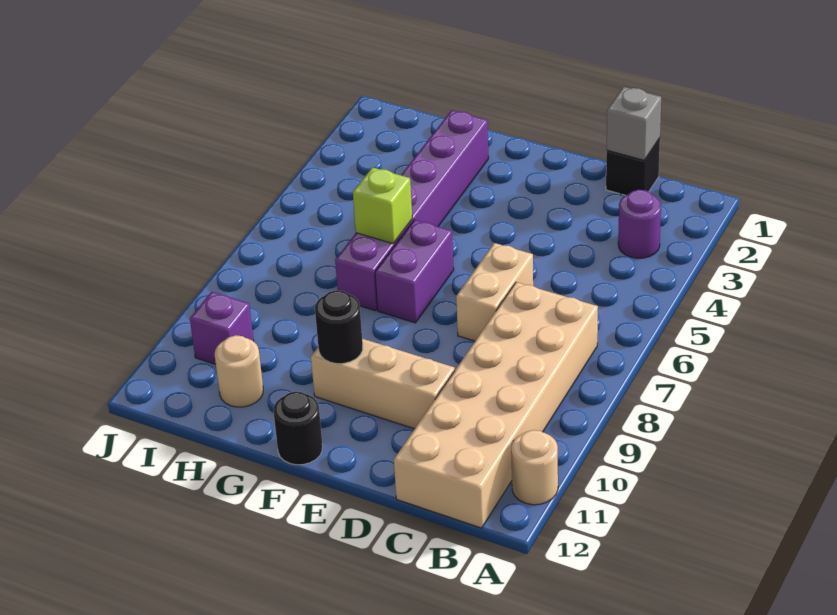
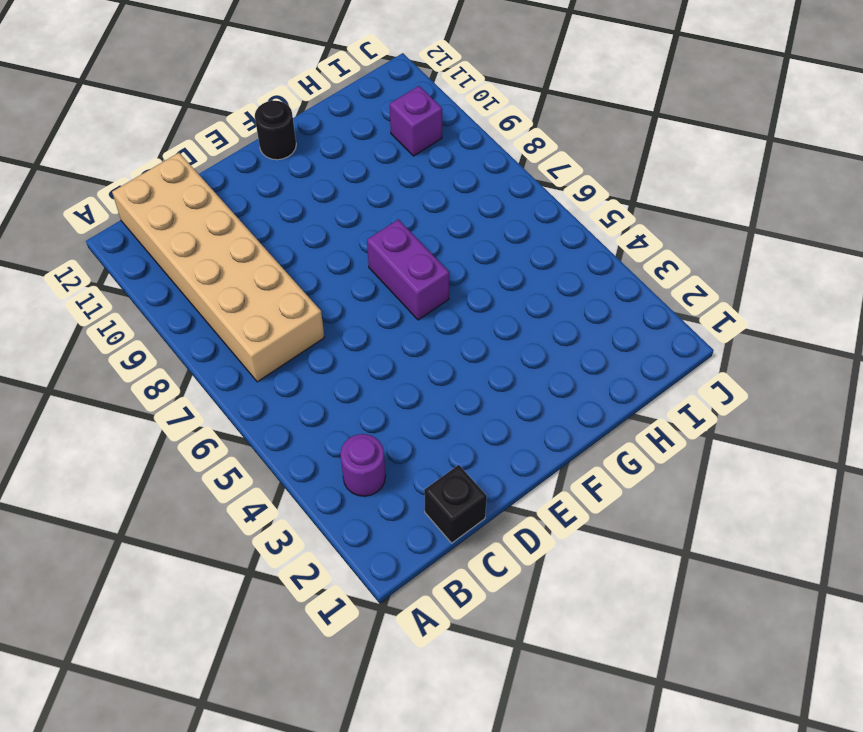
none -> tan 1x1 round brick [511,430,558,505]
none -> tan 1x2 brick [456,243,533,341]
none -> tan 1x3 brick [311,339,455,429]

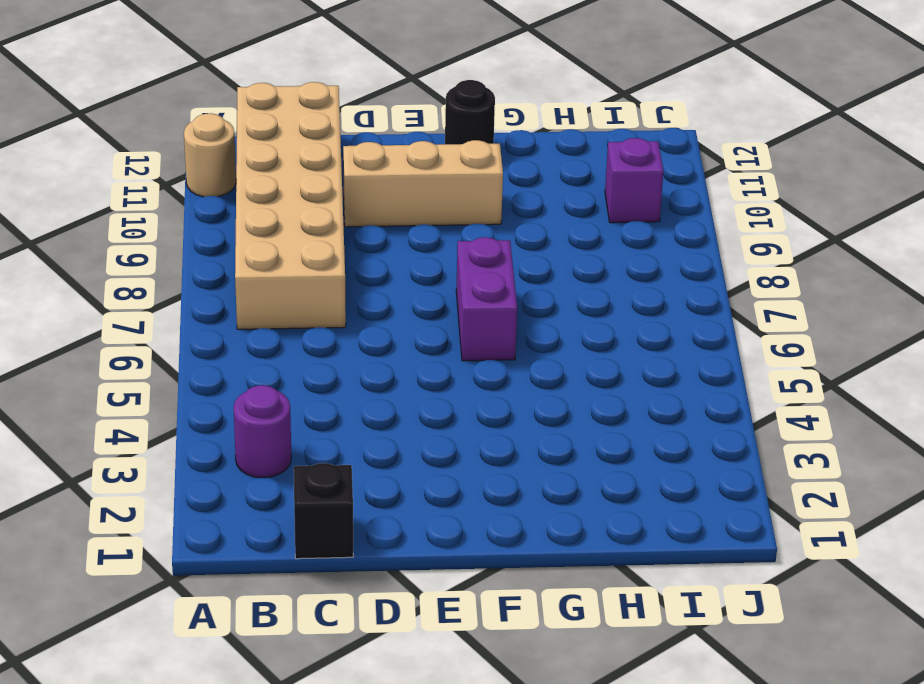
none -> tan 1x2 brick [456,243,533,341]
none -> purple 1x6 brick [335,110,489,311]
none -> tan 1x1 round brick [215,335,263,407]

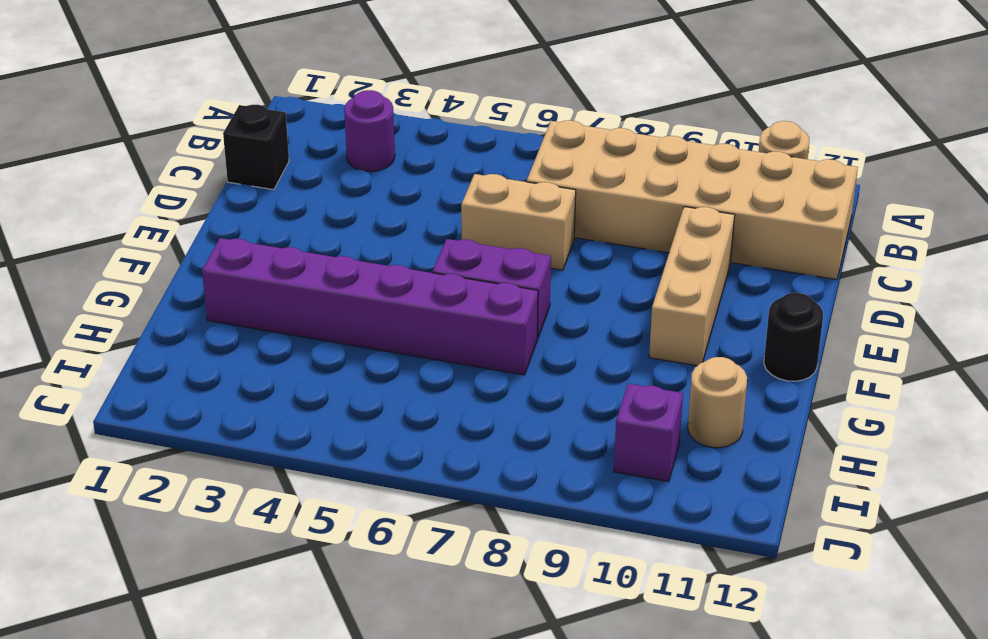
none -> grey 1x1 brick [607,87,661,160]
none -> black 1x1 round brick [315,290,363,364]
none -> lime 1x1 brick [353,167,412,244]

